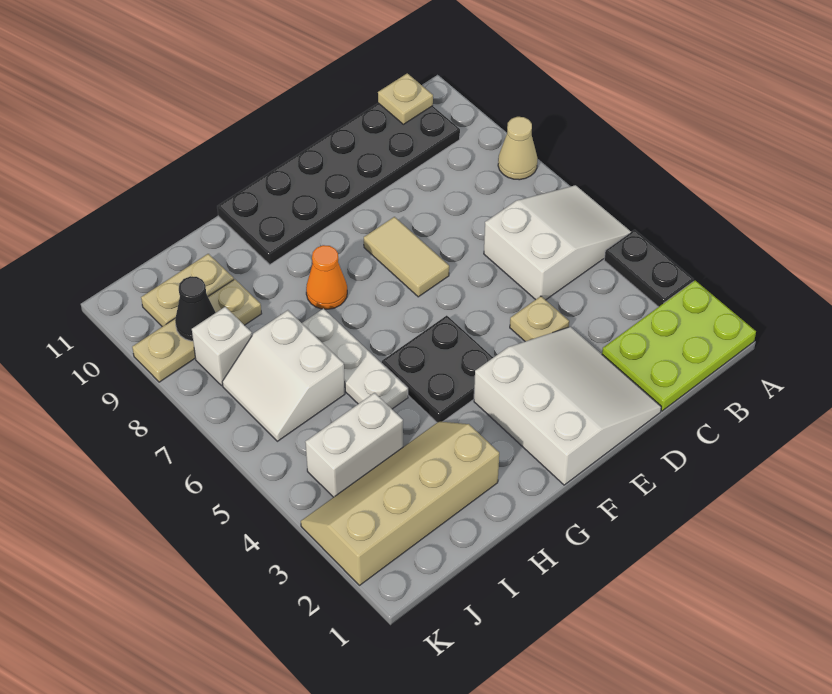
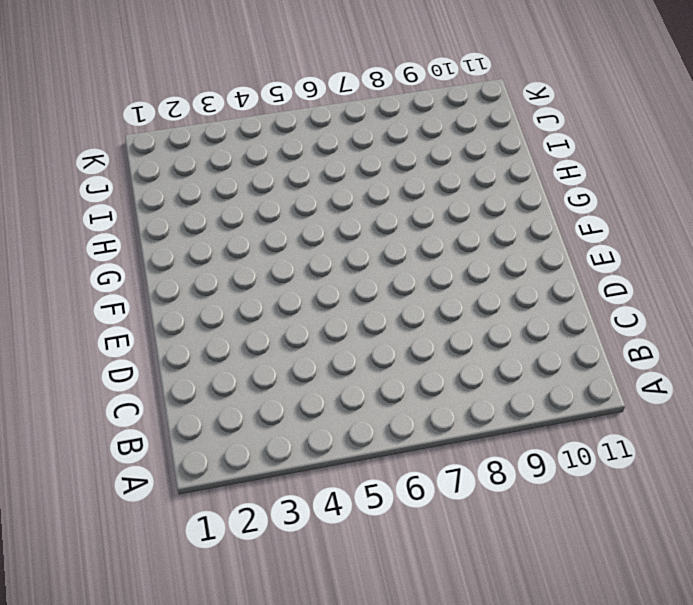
none -> lime 2x3 plate [602,281,756,411]
none -> black 1x2 plate [604,230,694,307]
none -> white 2x3 slope [484,185,631,300]

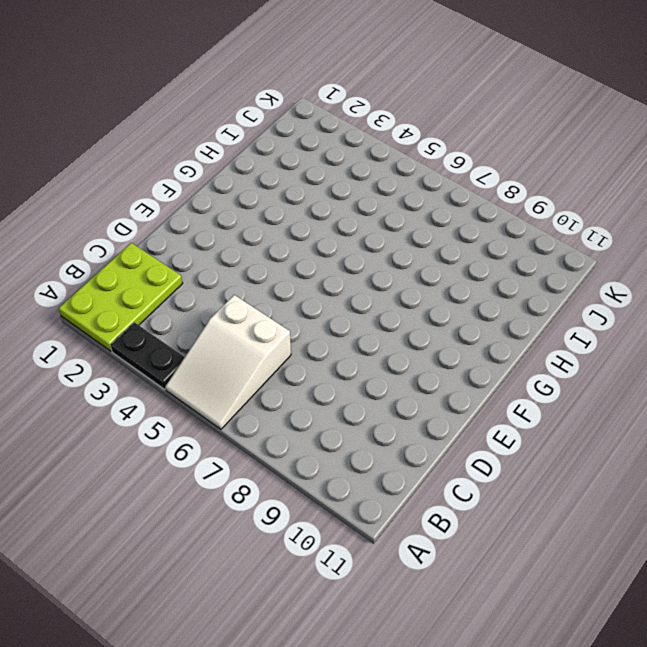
none -> tan 1x1 cone [498,117,537,180]
none -> black 2x6 plate [217,103,460,265]
none -> white 3x3 slope [474,327,661,485]

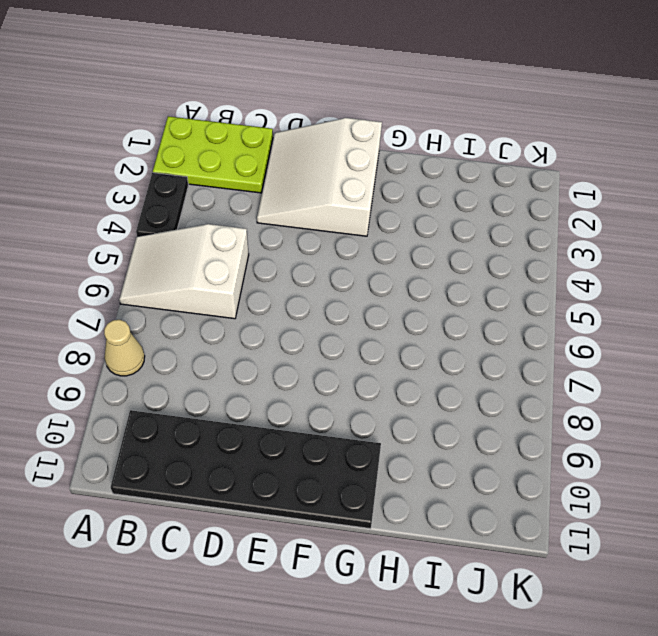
none -> tan 1x1 plate [510,296,569,341]
none -> tan 1x2 tile [364,217,449,297]
none -> black 2x2 plate [382,316,493,422]

